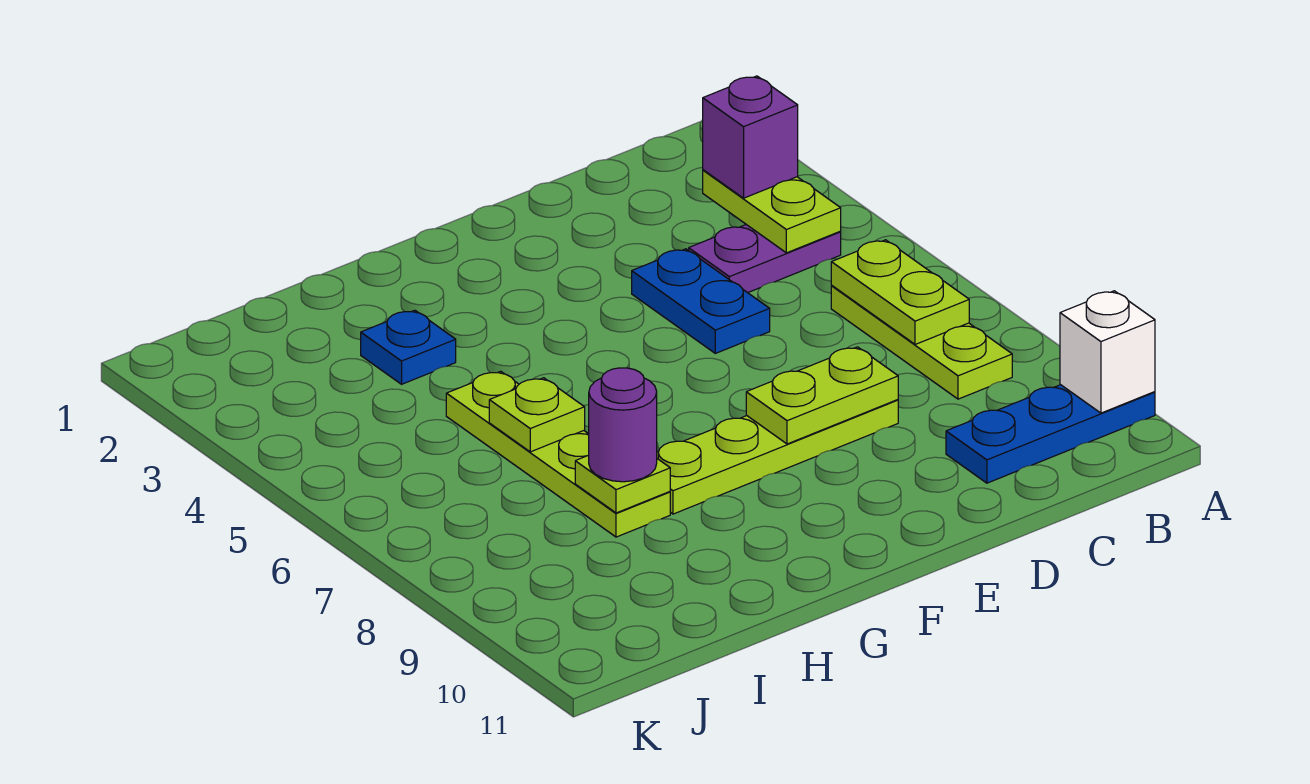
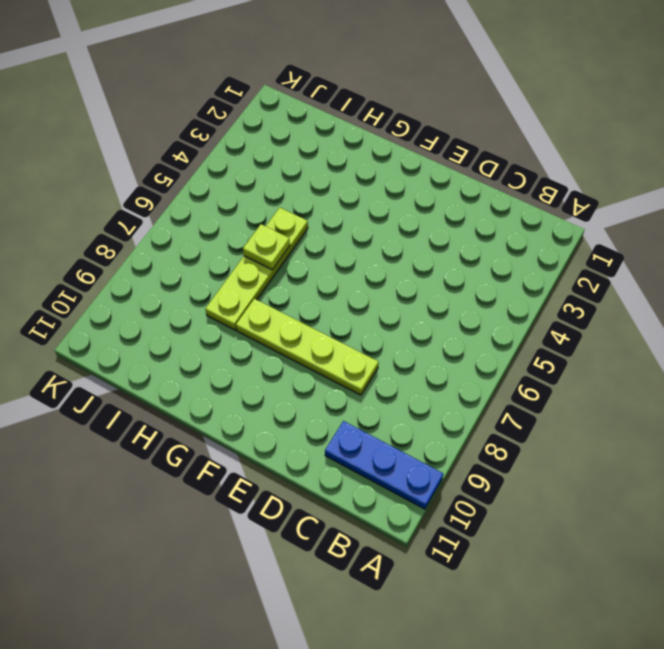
none -> purple 1x2 plate [689,225,841,293]
none -> lime 1x3 plate [831,286,1012,399]
none -> blue 1x2 plate [632,249,770,353]

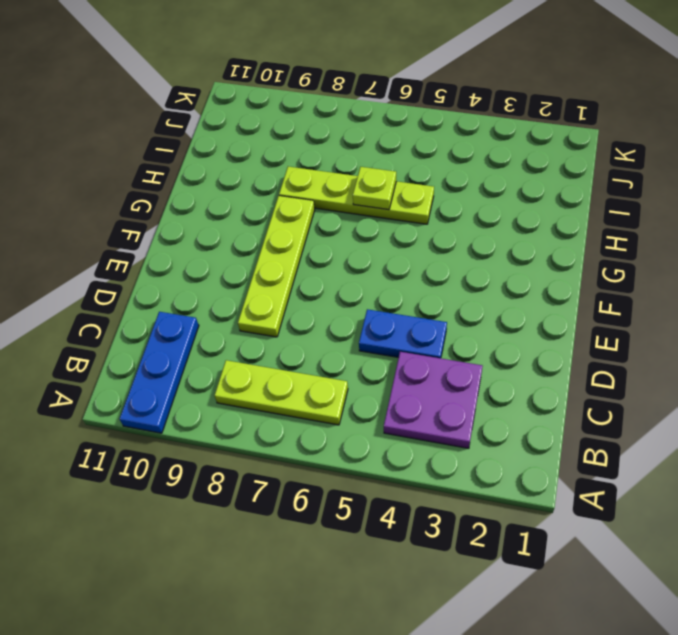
purple 2x2 plate [384,352,483,448] -> purple 1x2 plate [689,225,841,293]
none -> blue 1x1 plate [361,310,456,384]
none -> white 1x1 brick [1060,291,1155,413]
none -> lime 1x2 plate [703,170,841,253]

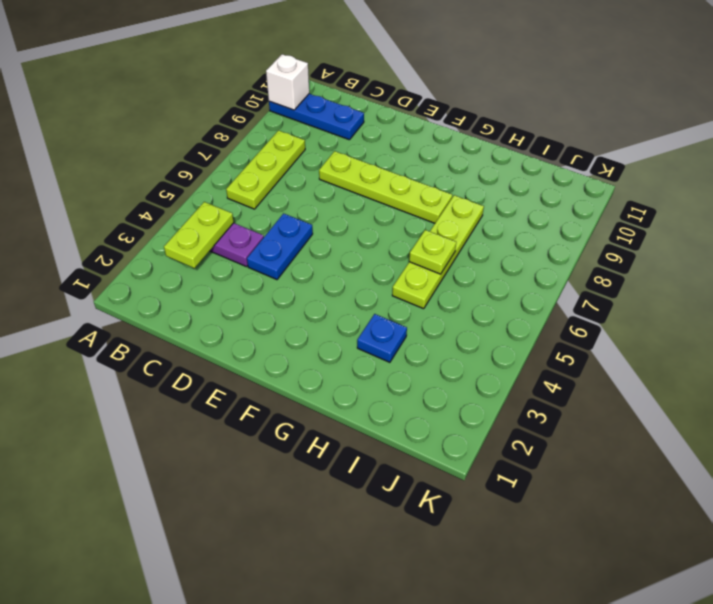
none -> lime 1x2 plate [831,240,969,345]
none -> lime 1x2 plate [746,347,898,444]
none -> lime 1x1 plate [575,455,670,513]

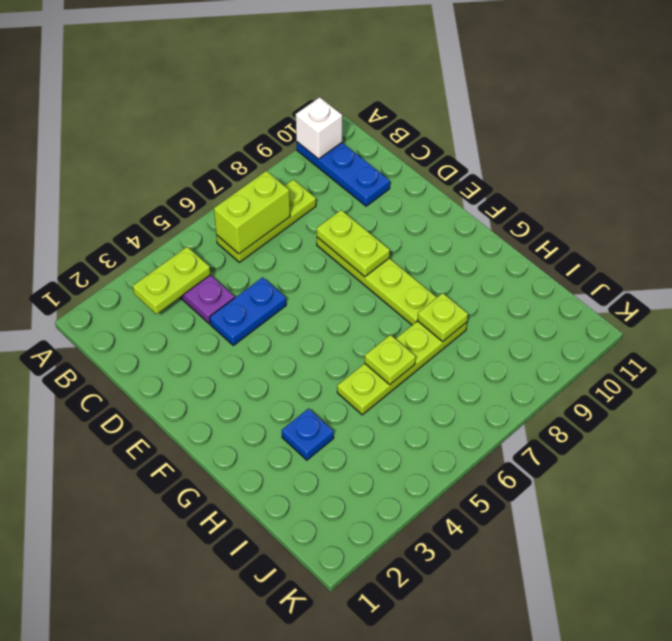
lime 1x2 brick [214,171,290,254] -> lime 1x2 plate [831,240,969,345]
none -> purple 1x1 brick [703,76,798,198]
none -> purple 1x1 round brick [589,368,657,482]

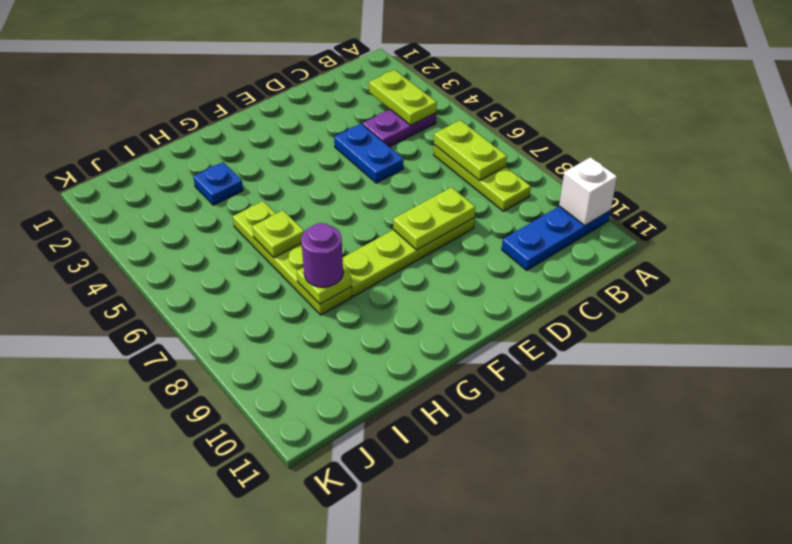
none -> purple 1x1 brick [703,76,798,198]

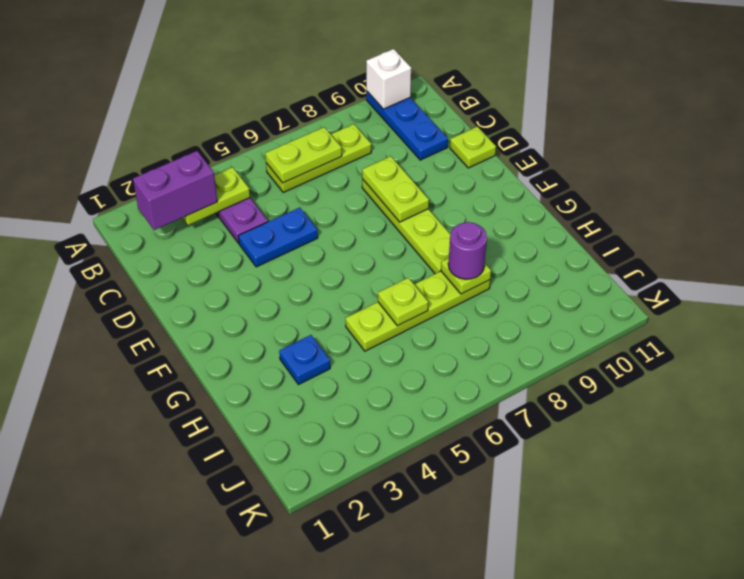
purple 1x2 brick [133,151,217,230] -> purple 1x1 brick [703,76,798,198]
lime 1x1 plate [450,126,496,168] -> none

